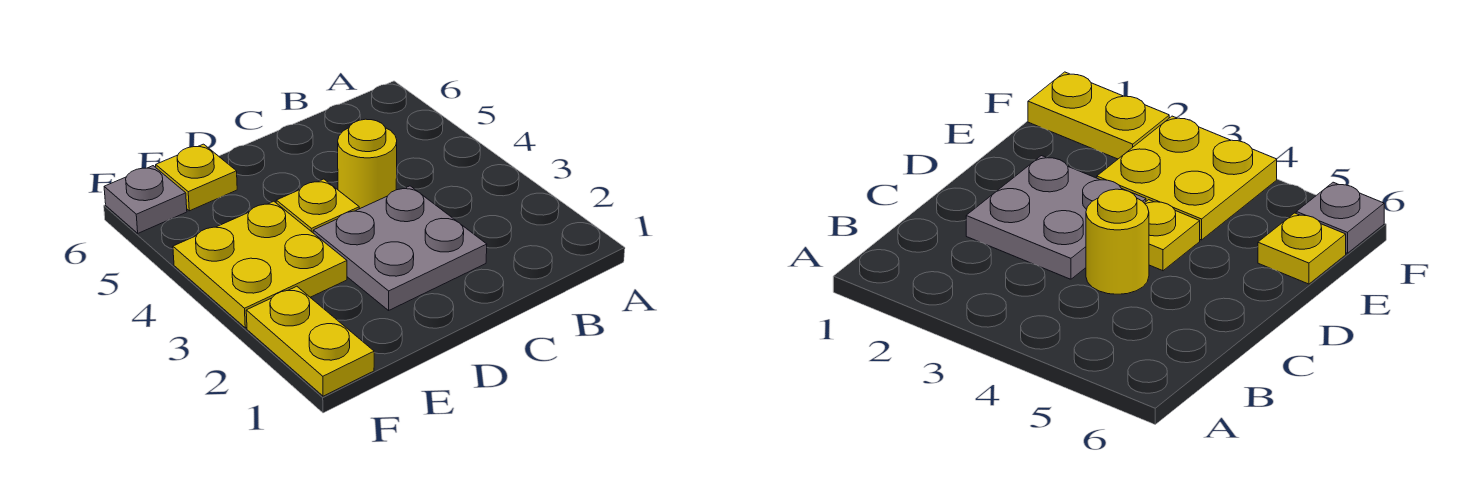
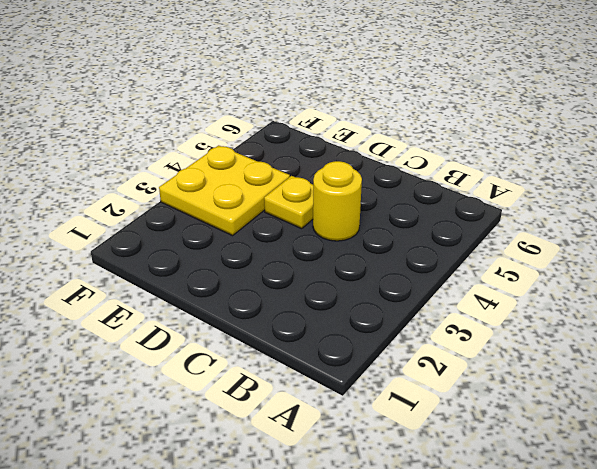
none -> grey 2x2 plate [313,186,487,310]
none -> yellow 1x1 plate [156,144,237,211]

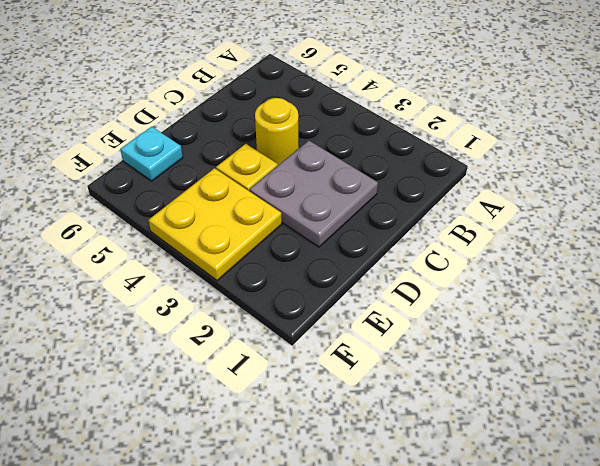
cyan 1x1 plate [120,127,183,181] -> yellow 1x1 plate [156,144,237,211]
none -> yellow 1x2 plate [246,286,374,396]
none -> grey 1x1 plate [104,166,187,233]

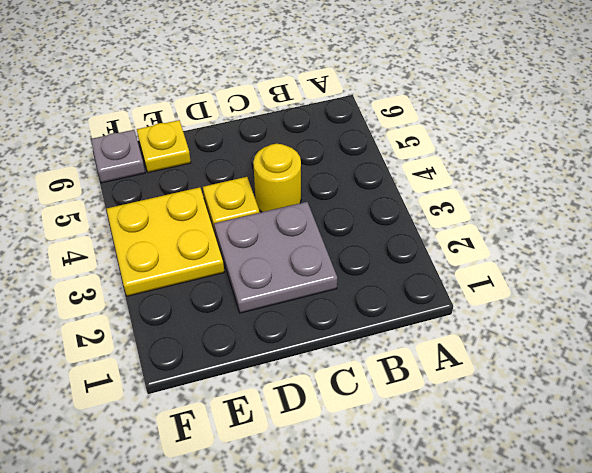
none -> yellow 1x2 plate [246,286,374,396]

